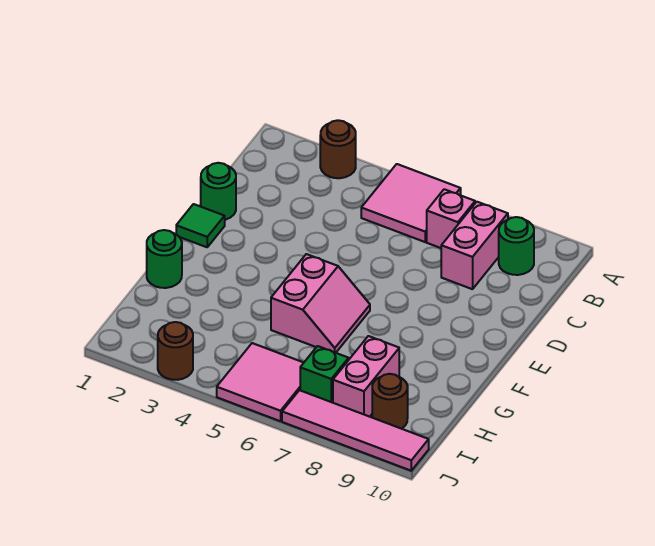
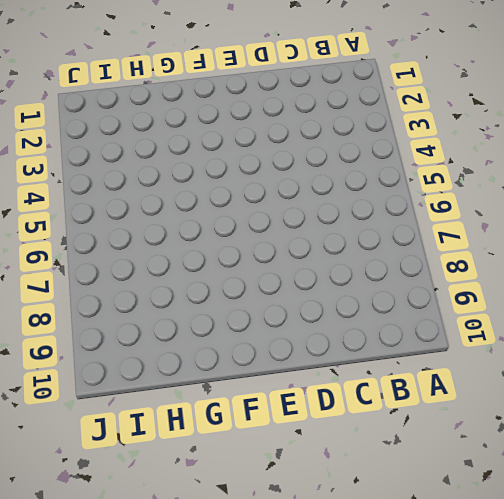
none -> brown 1x1 round brick [320,120,356,178]
none -> pink 2x2 tile [361,164,461,242]
none -> pink 1x1 brick [427,189,475,248]

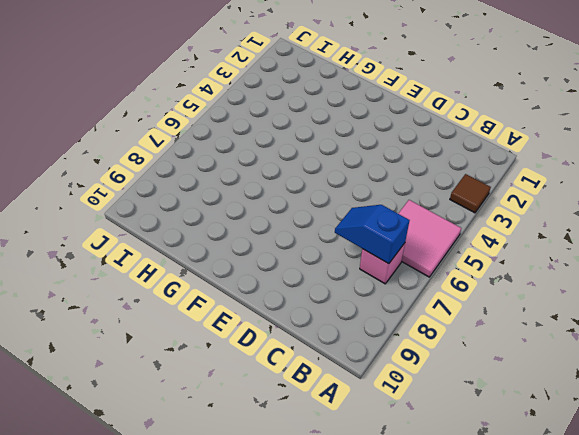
brown 1x1 tile [450,174,491,213] -> brown 1x1 round brick [320,120,356,178]
blue 1x2 slope [335,205,410,264] -> none
none -> pink 1x2 brick [441,202,508,289]
none -> green 1x1 round brick [499,217,534,275]
none -> green 1x1 round brick [201,163,236,220]

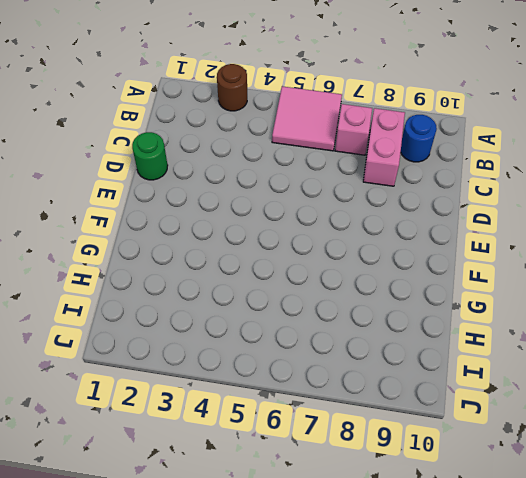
blue 1x1 round brick [401,115,437,162] -> green 1x1 round brick [499,217,534,275]
none -> green 1x1 tile [176,204,225,247]
none -> pink 2x2 slope [271,254,370,353]
none -> green 1x1 round brick [147,230,182,288]

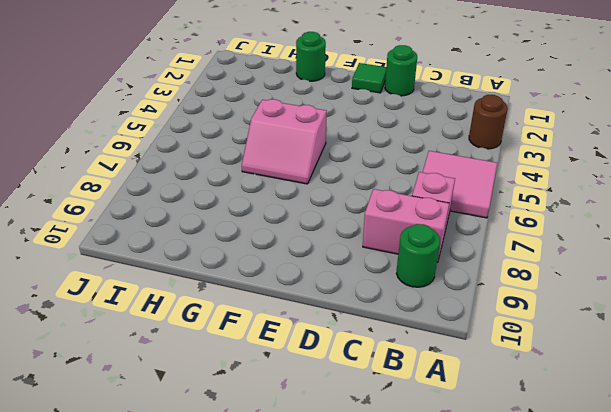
none -> pink 1x2 brick [333,336,399,417]
none -> pink 2x2 tile [217,343,304,421]
none -> green 1x1 brick [300,346,349,403]

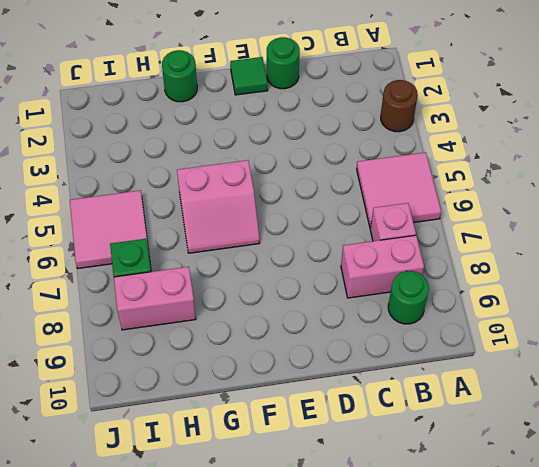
none -> brown 1x1 round brick [372,374,408,429]
none -> brown 1x1 round brick [158,322,193,380]
none -> pink 1x4 tile [282,390,429,471]

